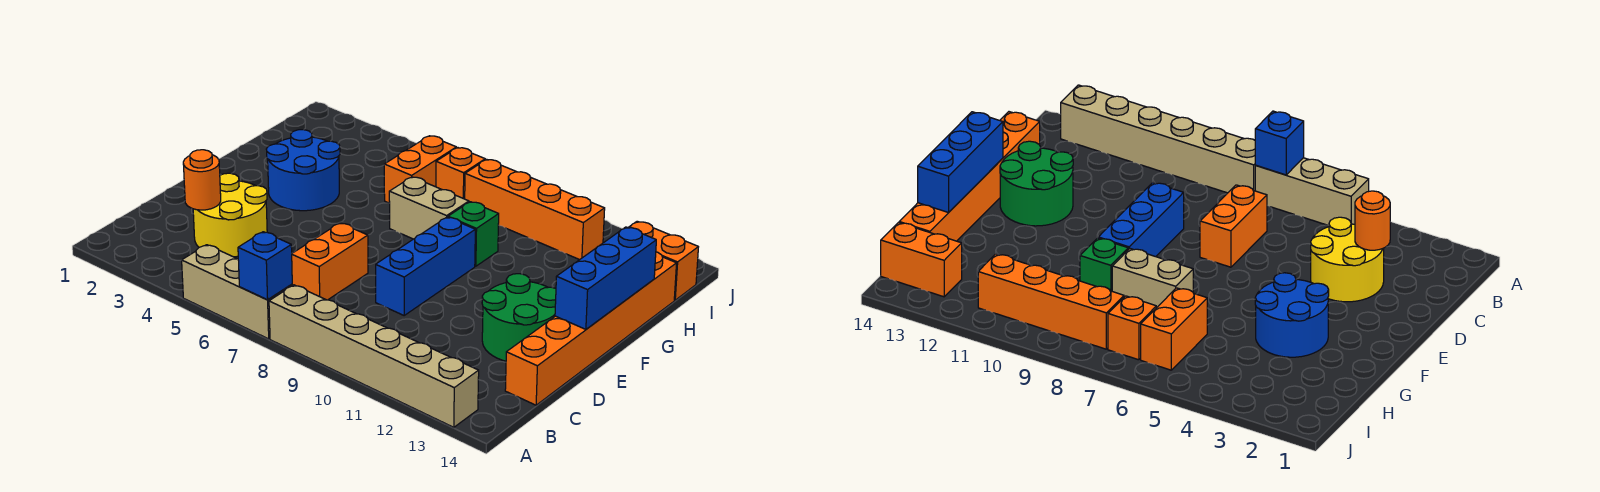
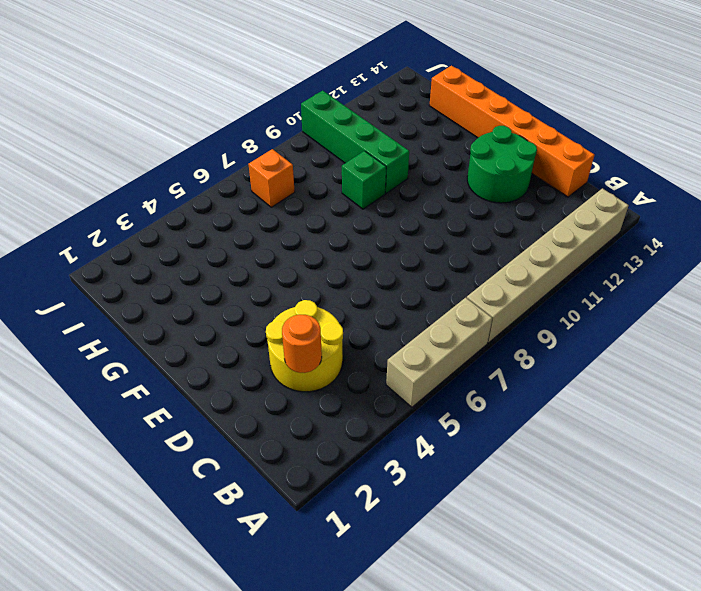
green 1x4 brick [301,91,409,193] -> orange 1x4 brick [465,159,605,260]
none -> orange 1x2 brick [292,223,368,300]
none -> blue 1x3 brick [376,217,475,315]
none -> blue 2x2 round brick [267,130,340,211]

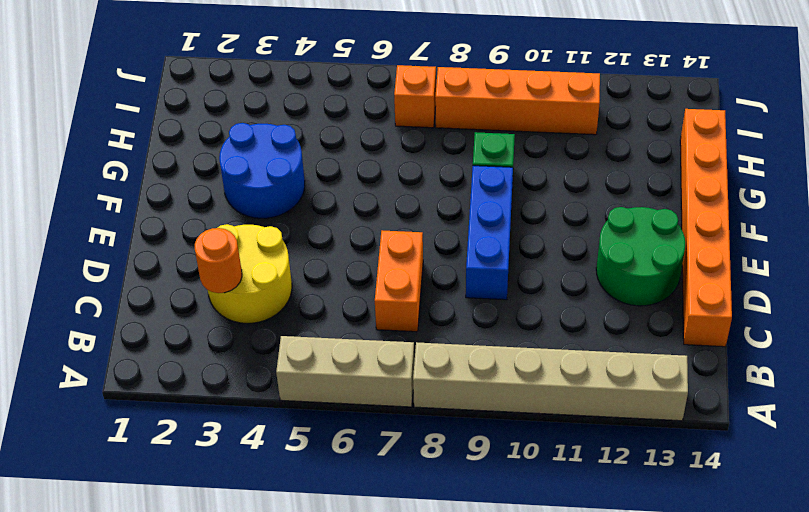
none -> tan 1x2 brick [389,177,469,239]
none -> orange 1x2 brick [384,136,456,203]
none -> orange 1x2 brick [628,221,698,300]

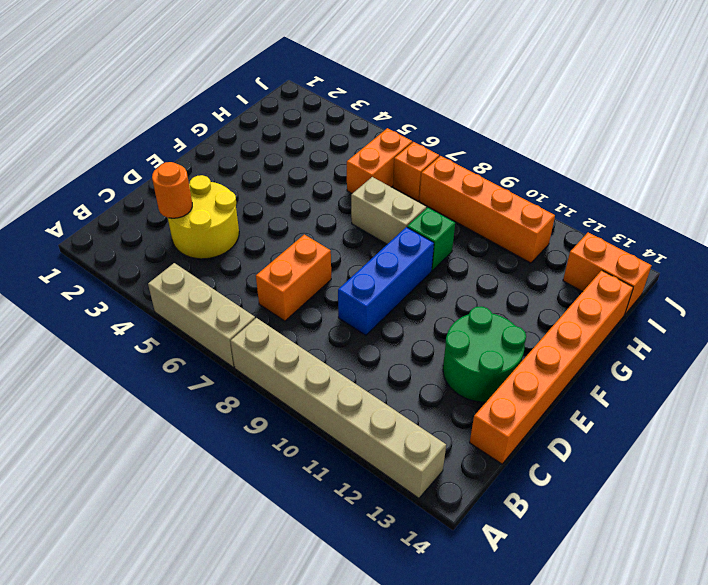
none -> blue 2x2 round brick [267,130,340,211]
none -> blue 1x1 brick [238,232,292,300]
none -> blue 1x3 brick [555,227,656,329]

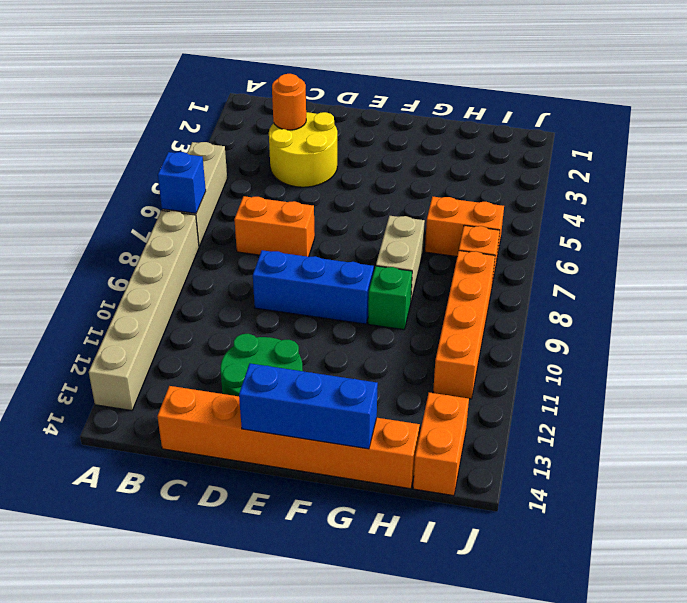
none -> blue 2x2 round brick [267,130,340,211]

